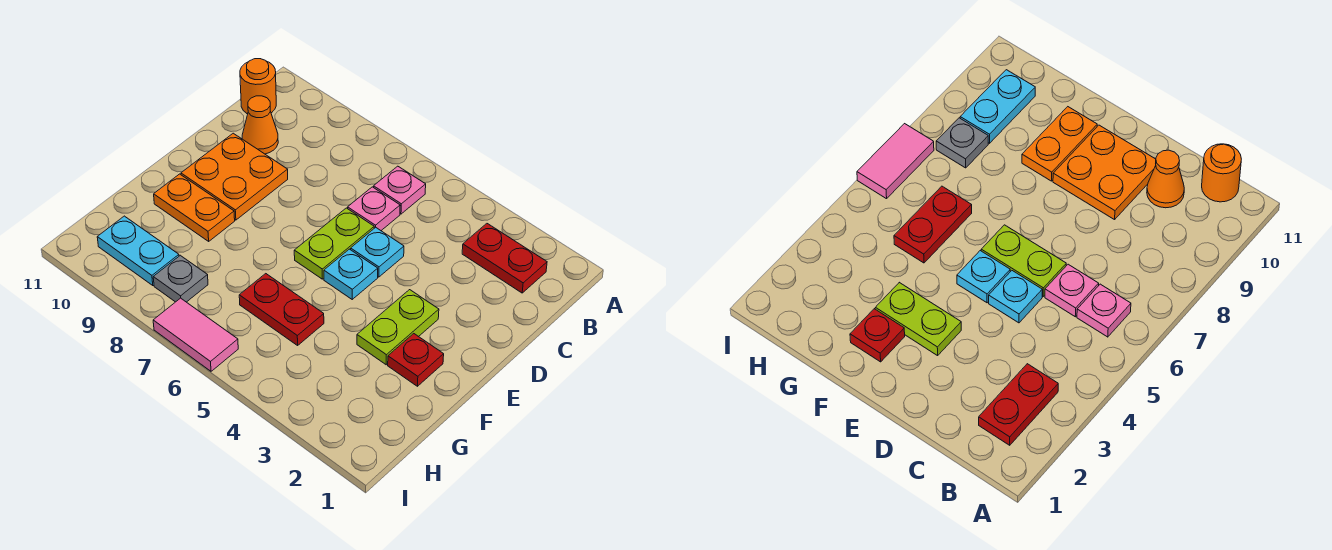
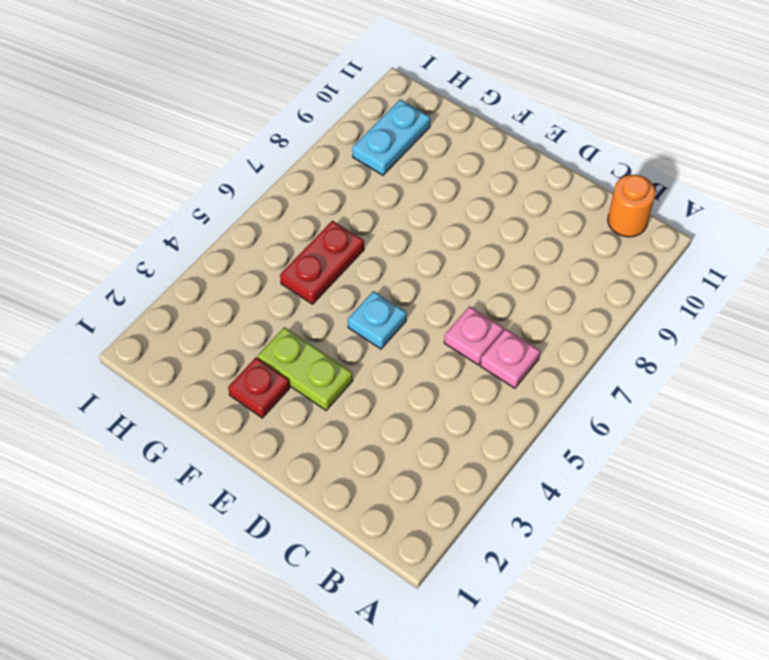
none -> red 1x2 plate [462,224,547,293]
none -> orange 1x1 cone [242,96,278,154]
none -> cyan 1x1 plate [351,227,404,277]

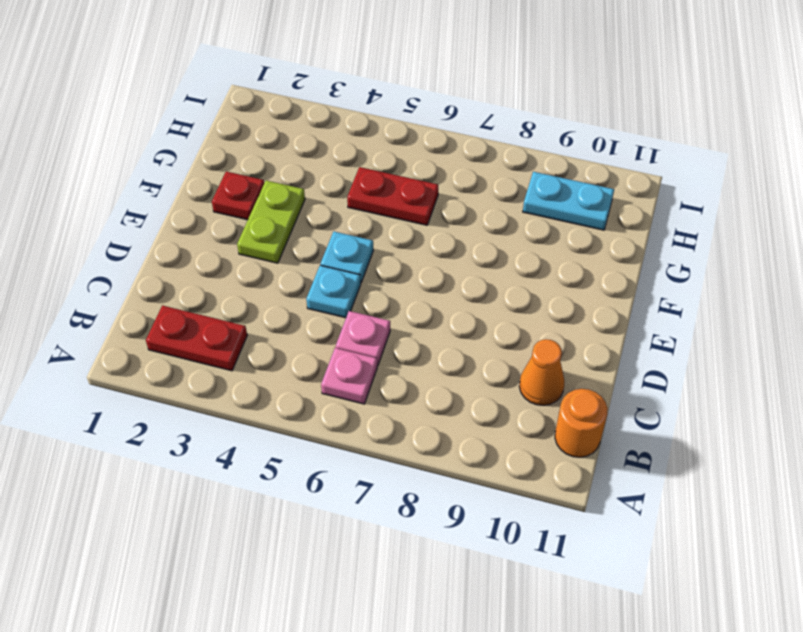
none -> lime 1x2 plate [294,208,374,279]
none -> orange 2x2 plate [181,133,288,220]
none -> orange 1x2 plate [154,174,235,241]

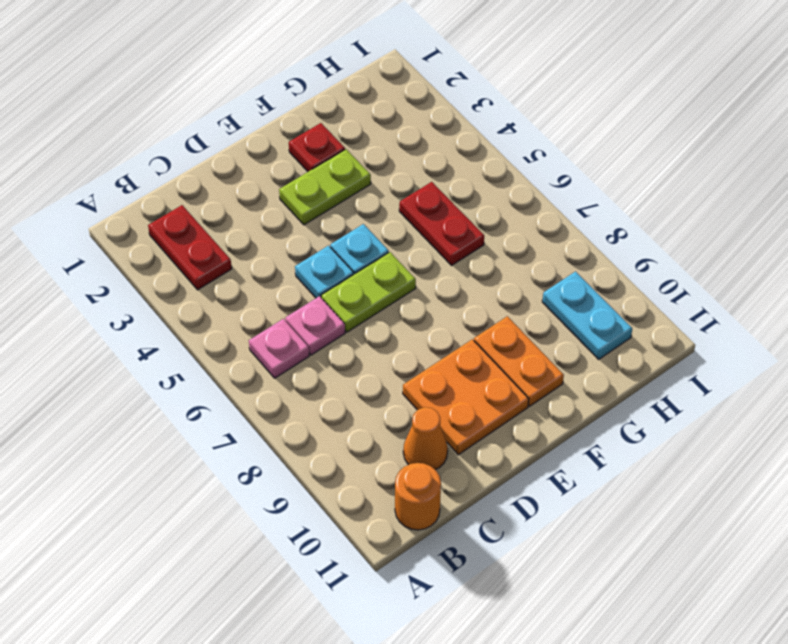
none -> grey 1x1 plate [153,255,208,302]
none -> pink 1x2 tile [153,298,238,371]

